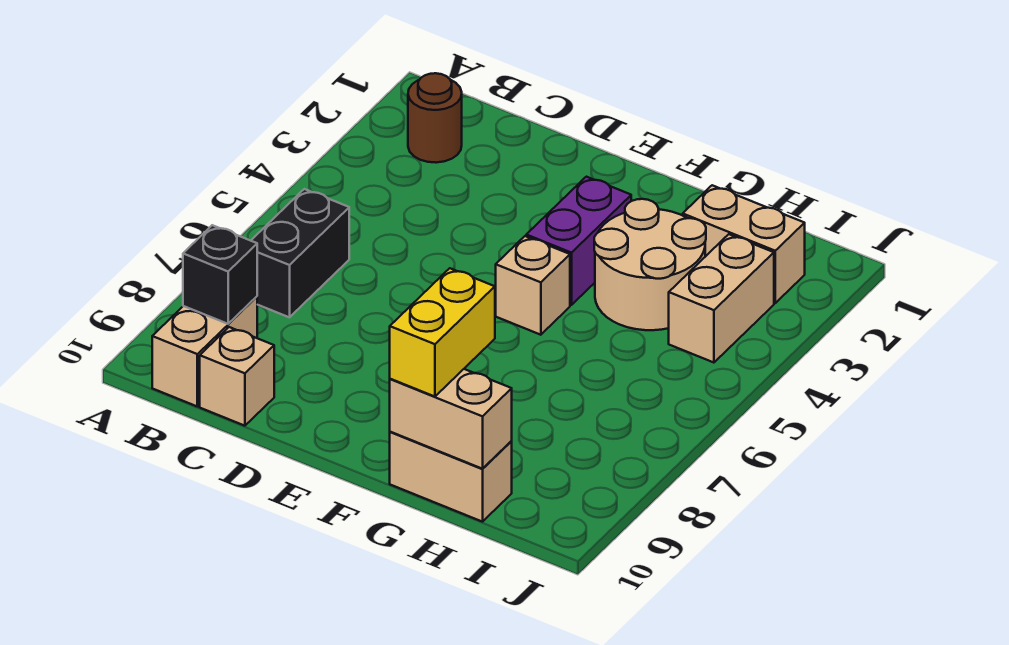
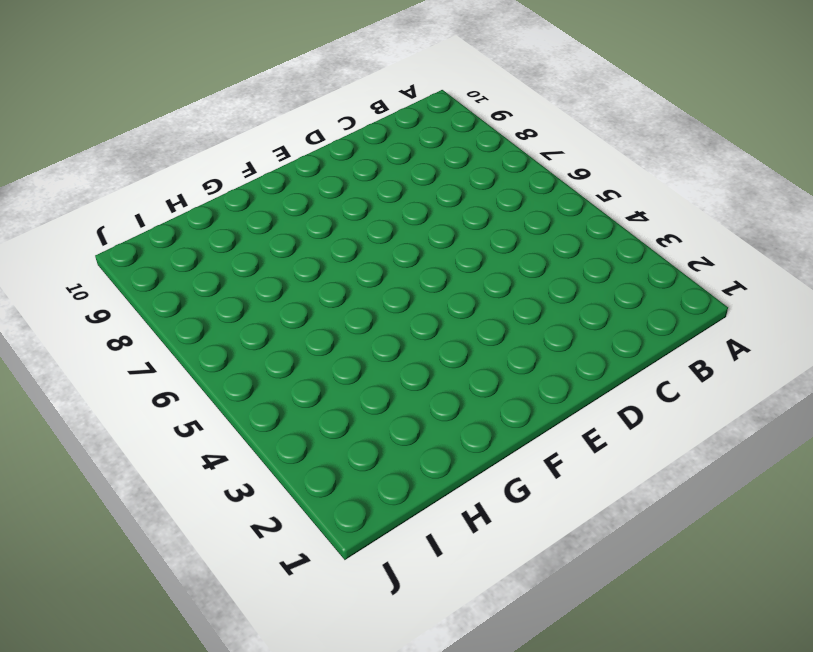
none -> brown 1x1 round brick [408,73,462,163]
none -> black 1x2 brick [251,189,349,317]
none -> tan 1x2 brick [152,297,257,406]

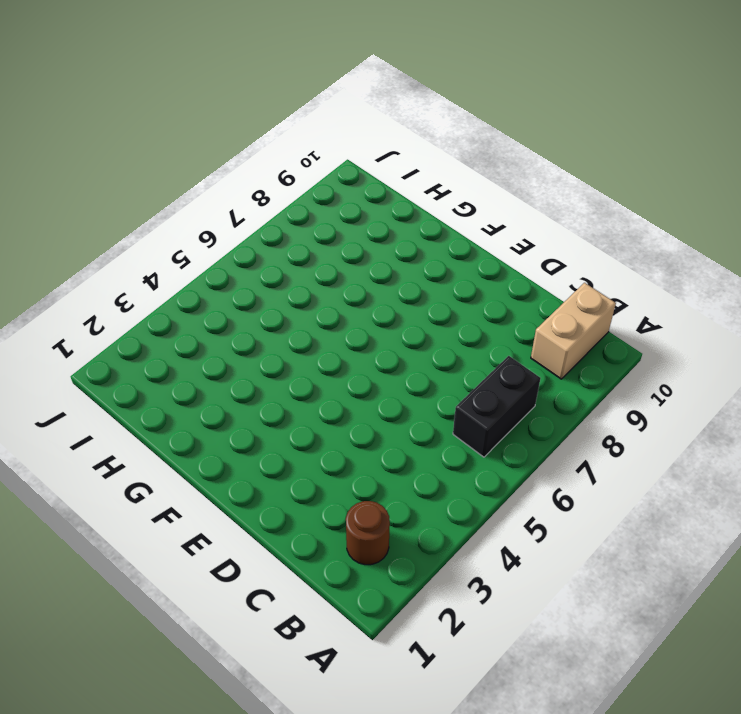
none -> tan 1x1 brick [200,327,274,426]
none -> purple 1x2 brick [526,177,631,305]
none -> tan 1x1 brick [496,236,570,335]

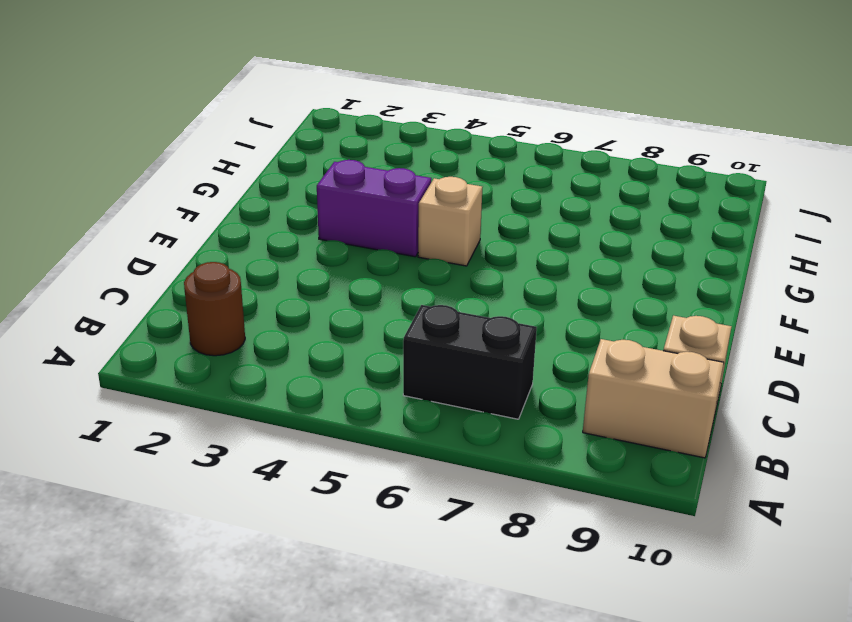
none -> tan 2x2 round brick [594,199,706,330]
none -> tan 1x2 brick [390,432,512,522]
none -> tan 1x2 brick [683,185,805,303]

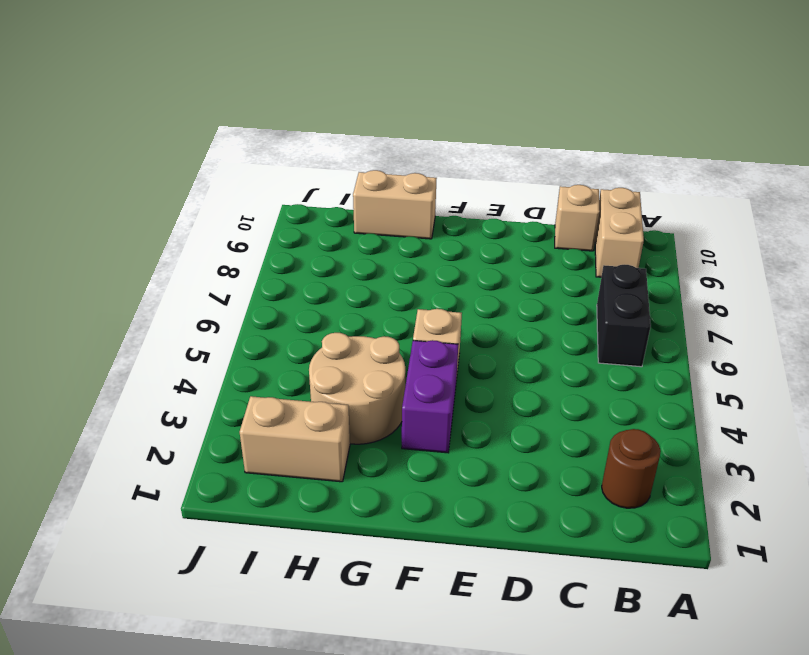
none -> tan 1x2 brick [669,234,774,363]
none -> black 1x1 brick [183,225,257,324]
none -> tan 1x2 brick [390,369,512,469]

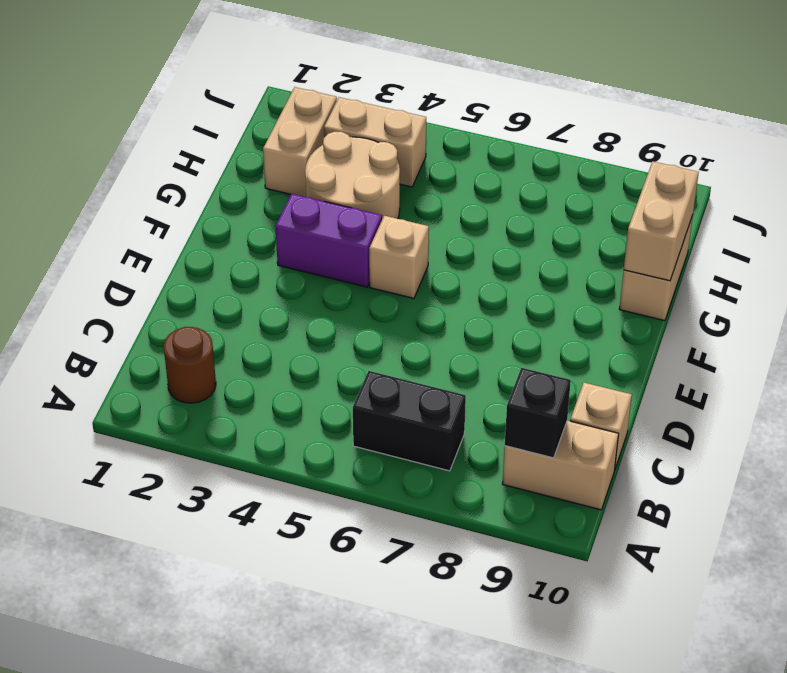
none -> yellow 1x2 brick [390,268,495,397]

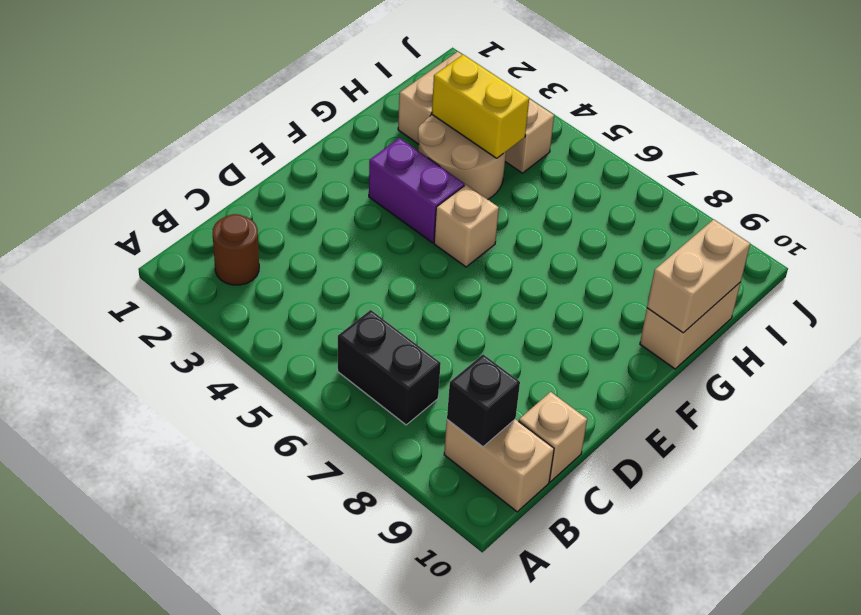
yellow 1x2 brick [432,55,529,158] -> yellow 1x2 brick moved to [390,268,495,397]

